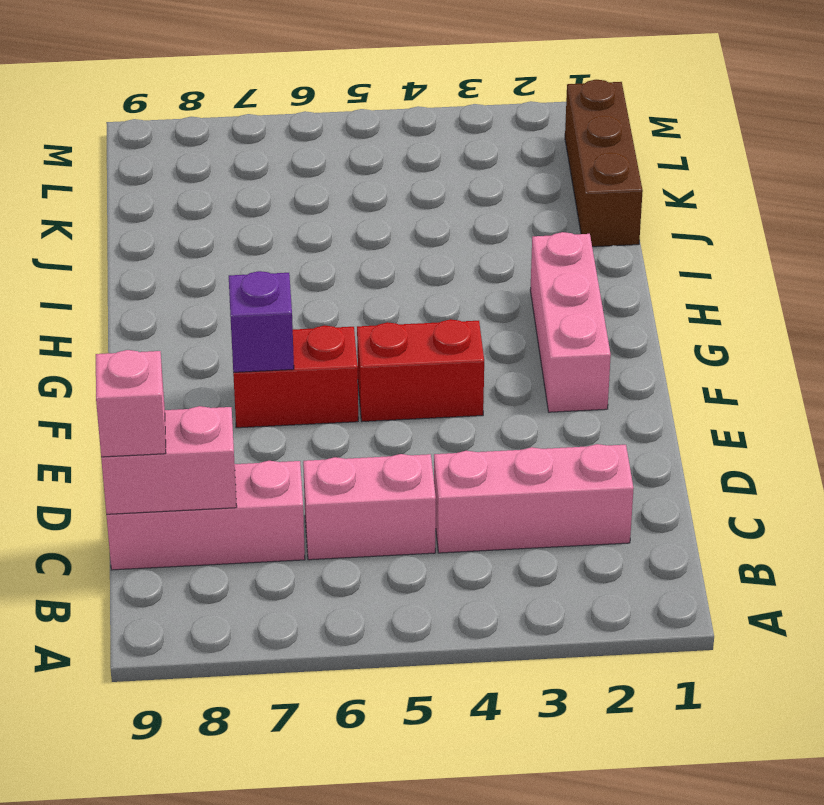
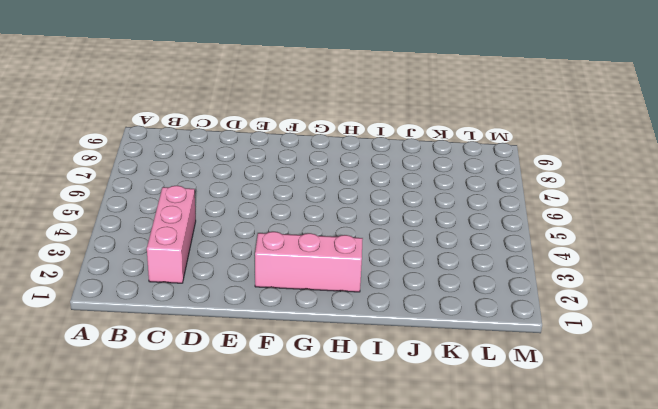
none -> pink 1x2 brick [303,454,436,560]
none -> pink 1x3 brick [106,461,305,570]

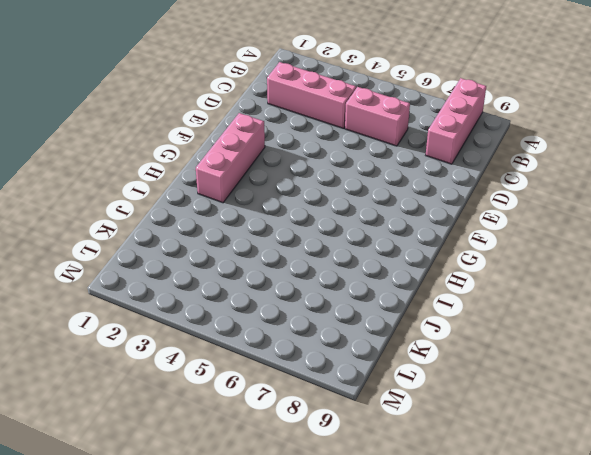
pink 1x3 brick [426,78,486,164] -> pink 1x3 brick turned to [106,461,305,570]
none -> red 1x2 brick [357,319,484,421]
none -> red 1x2 brick [233,325,358,428]

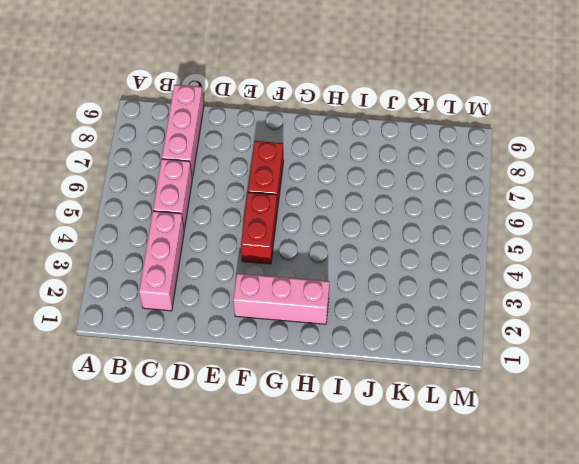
none -> brown 1x3 brick [565,80,643,247]
none -> pink 1x2 brick [101,406,237,514]

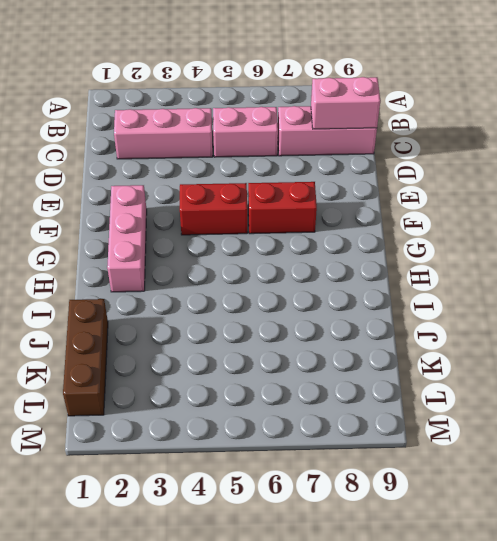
none -> purple 1x1 brick [229,271,294,372]
none -> pink 1x1 brick [96,350,166,457]

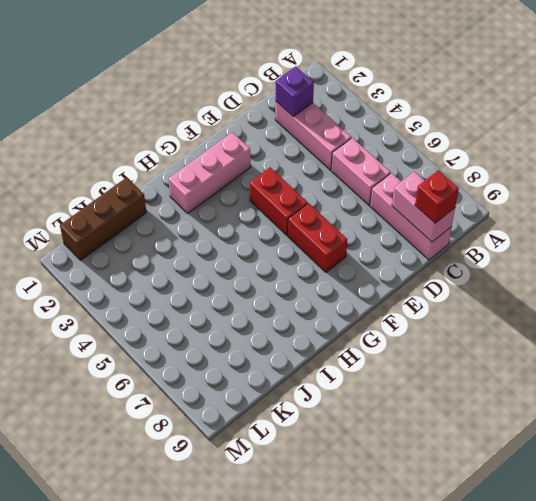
purple 1x1 brick [276,66,314,117] -> purple 1x1 brick moved to [229,271,294,372]
red 1x1 brick [415,170,459,223] -> pink 1x1 brick [96,350,166,457]

